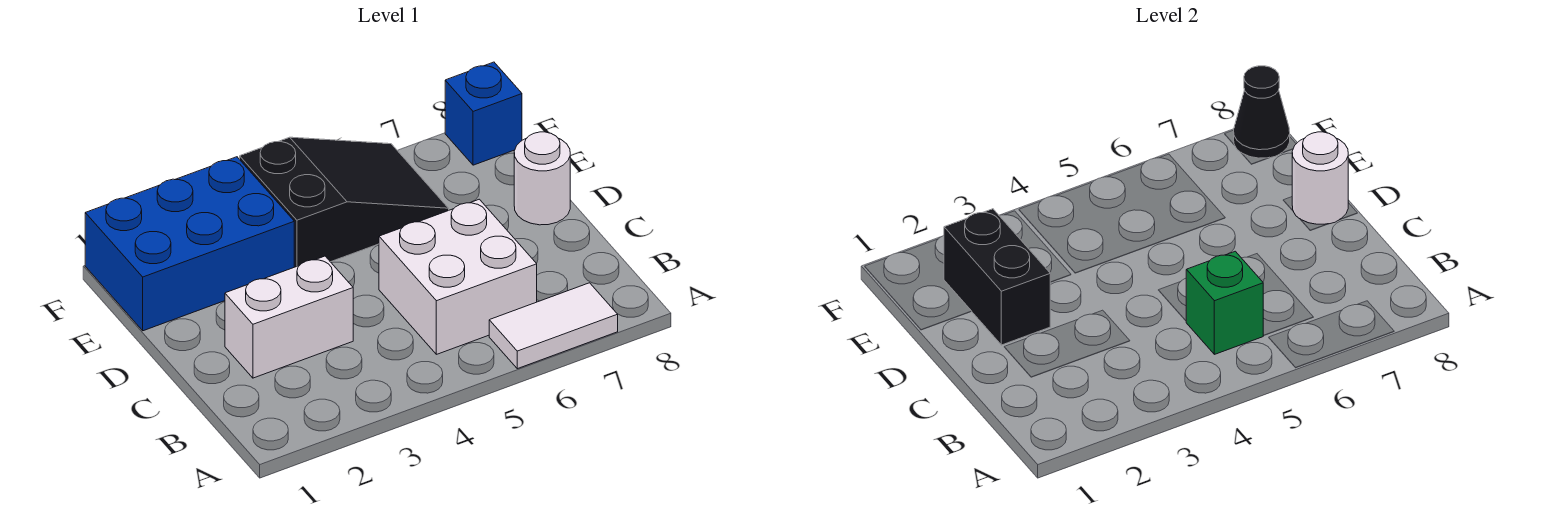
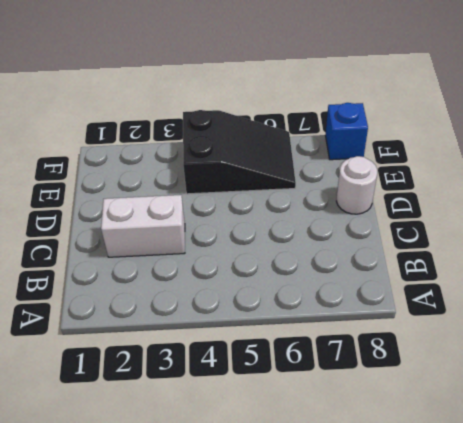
none -> white 1x2 tile [489,283,618,369]
none -> white 2x2 brick [379,199,537,354]

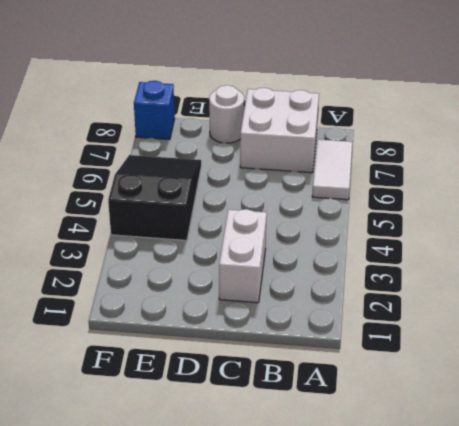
white 2x2 brick [240,88,319,173] -> white 2x2 brick moved to [379,199,537,354]
none -> blue 2x3 brick [85,157,294,331]
none -> green 1x1 brick [1186,251,1263,354]

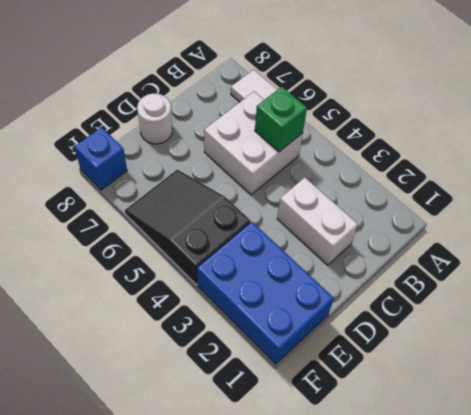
none -> black 1x2 brick [944,209,1050,345]
none -> white 1x1 round brick [1292,132,1348,224]

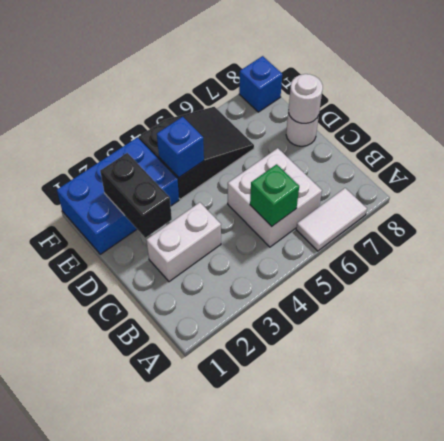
blue 1x1 brick [157,117,204,177] -> none
none -> black 1x1 cone [1234,66,1290,158]

